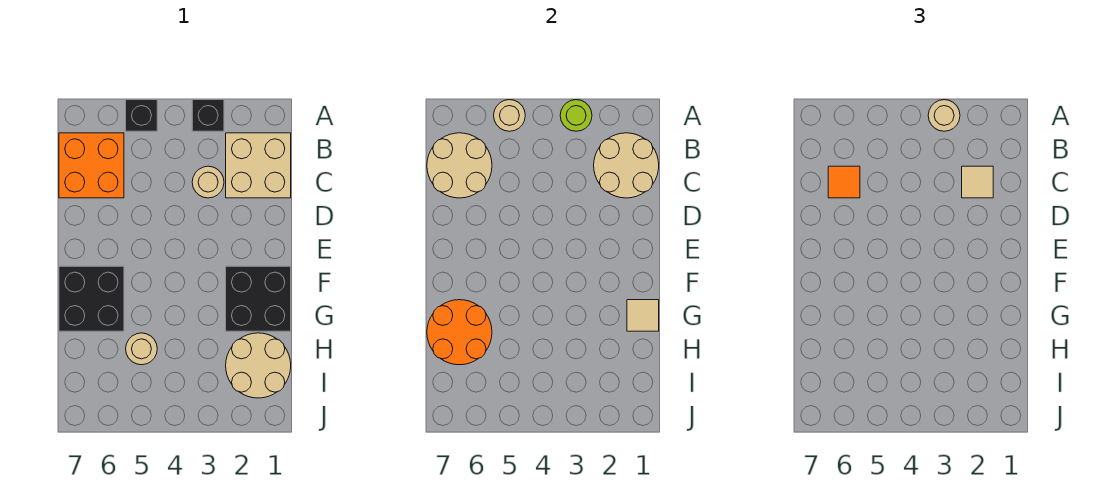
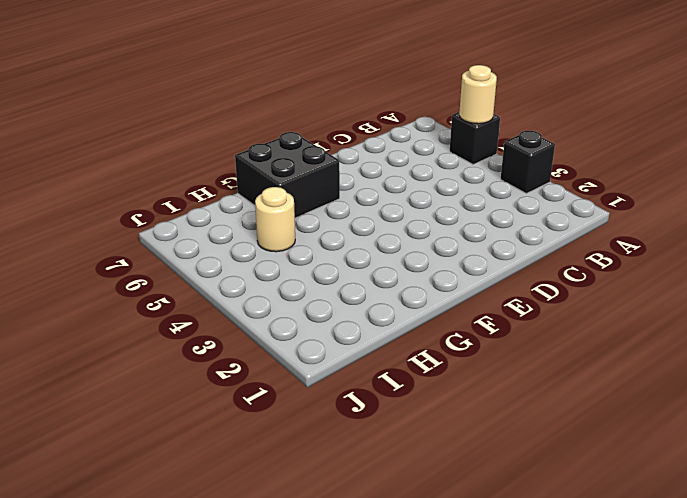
none -> tan 2x2 brick [226,133,291,198]
none -> orange 2x2 brick [59,133,124,198]
none -> tan 1x1 round brick [192,166,224,198]

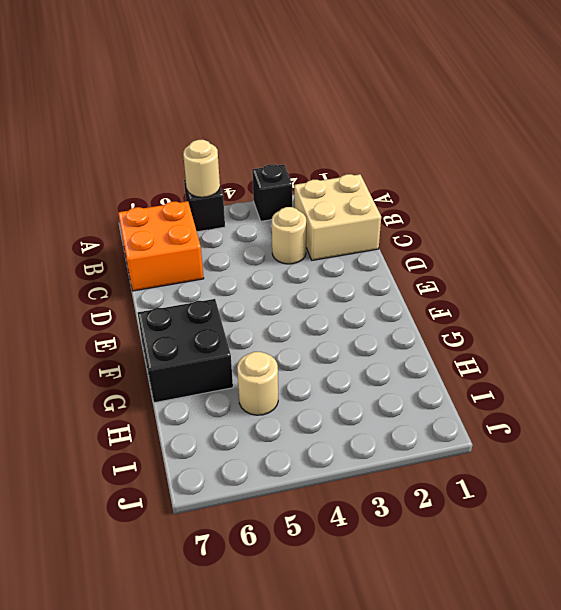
none -> black 2x2 brick [226,266,291,331]
none -> tan 2x2 round brick [226,333,291,398]
none -> lime 1x1 round brick [560,100,592,131]

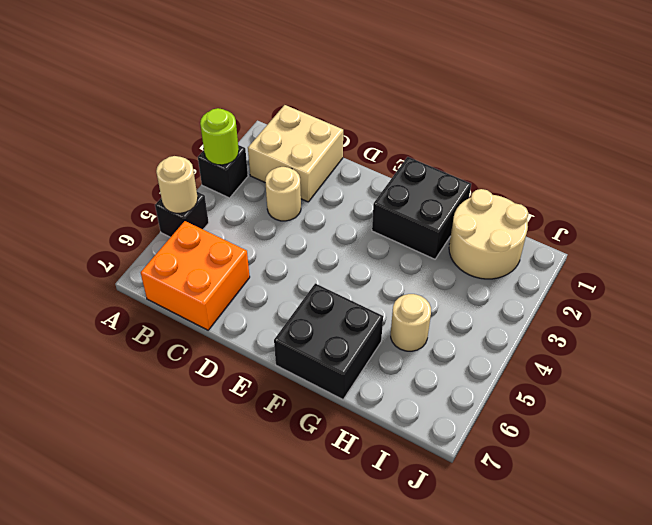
none -> tan 2x2 round brick [594,133,659,198]
none -> tan 2x2 round brick [427,133,492,198]
none -> tan 1x1 tile [627,300,659,331]

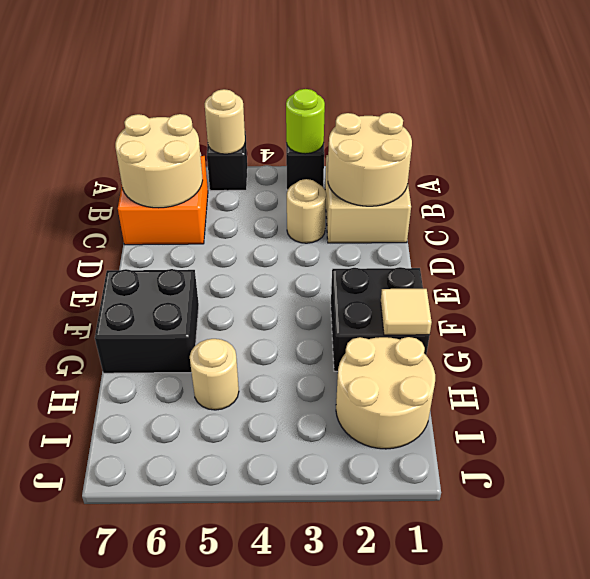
none -> orange 2x2 round brick [427,300,492,365]
none -> tan 1x1 round brick [928,100,960,131]
none -> tan 1x1 tile [962,166,993,198]

